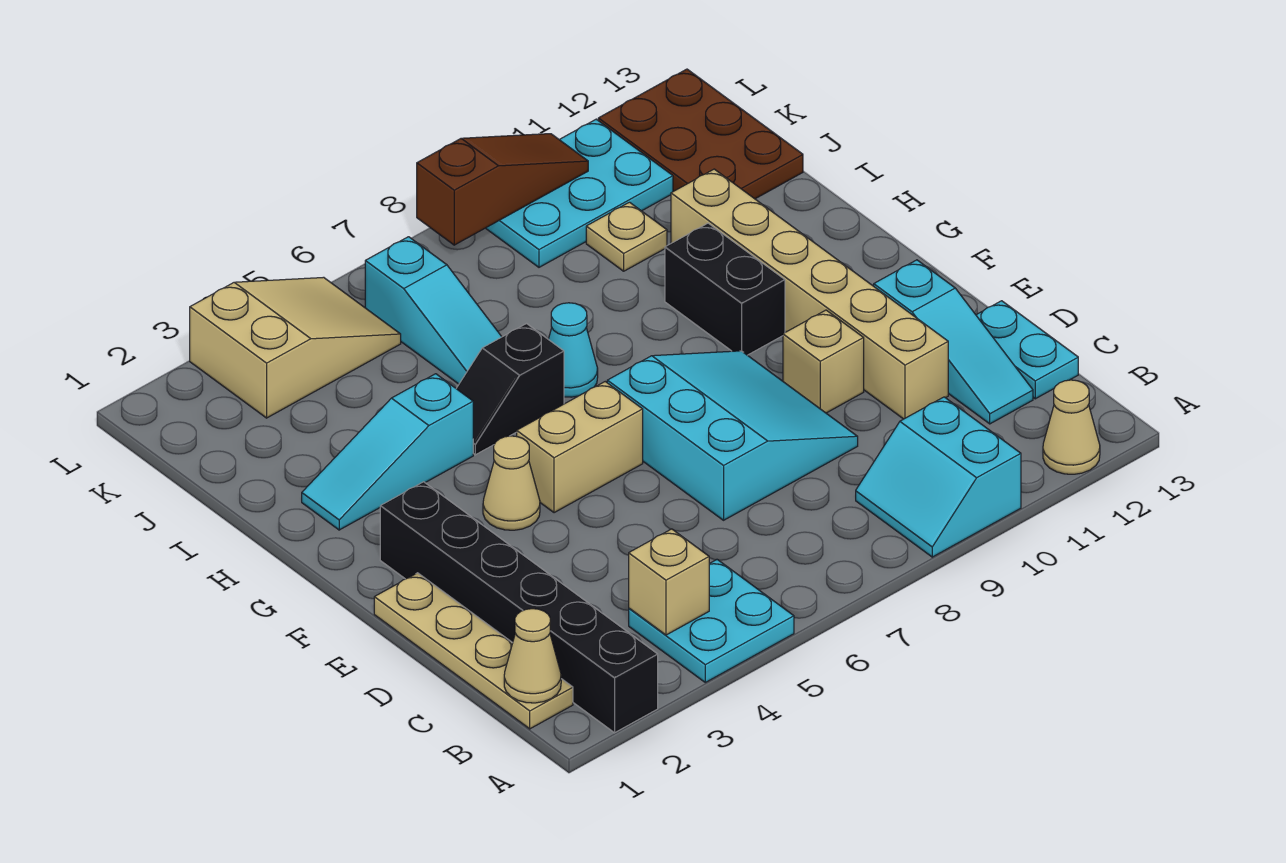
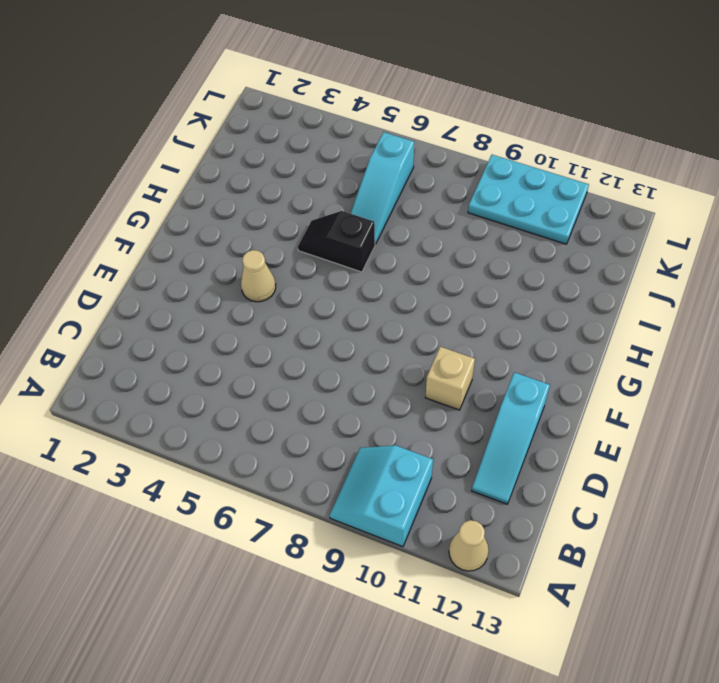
none -> black 1x6 brick [380,482,658,733]
none -> cyan 2x2 plate [629,560,794,682]
none -> tan 1x4 plate [374,573,573,729]

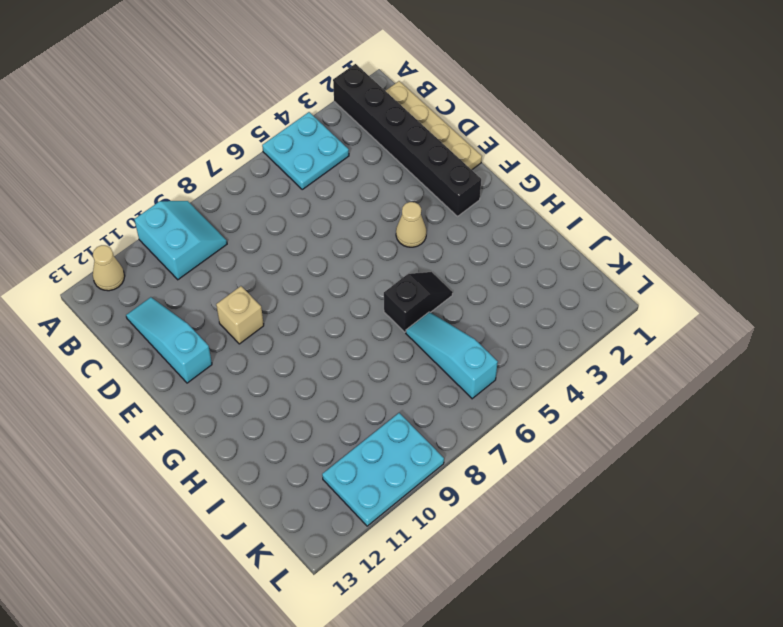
none -> cyan 1x2 plate [976,301,1078,399]
none -> cyan 3x3 slope [607,351,858,520]
none -> tan 1x6 brick [671,169,948,419]

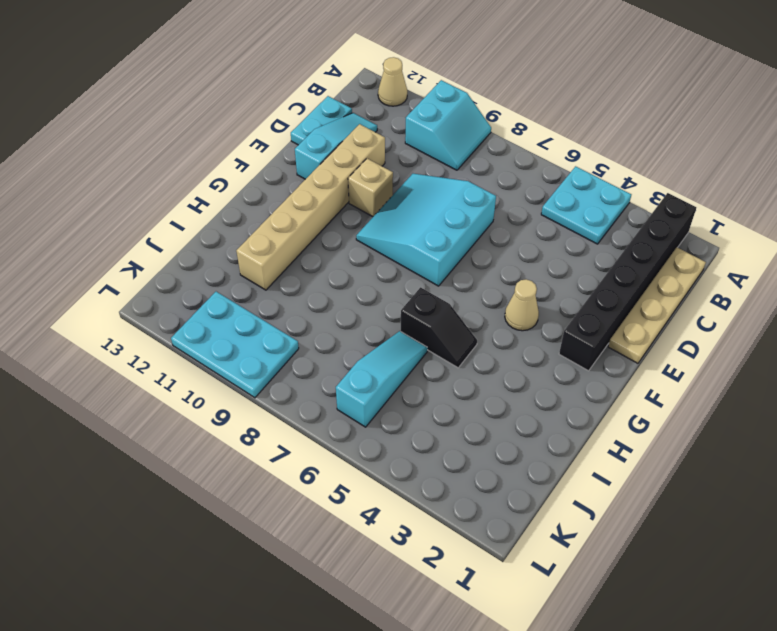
none -> tan 1x2 brick [517,382,643,513]
none -> black 1x2 brick [665,223,785,355]
none -> cyan 1x3 slope [302,374,473,530]

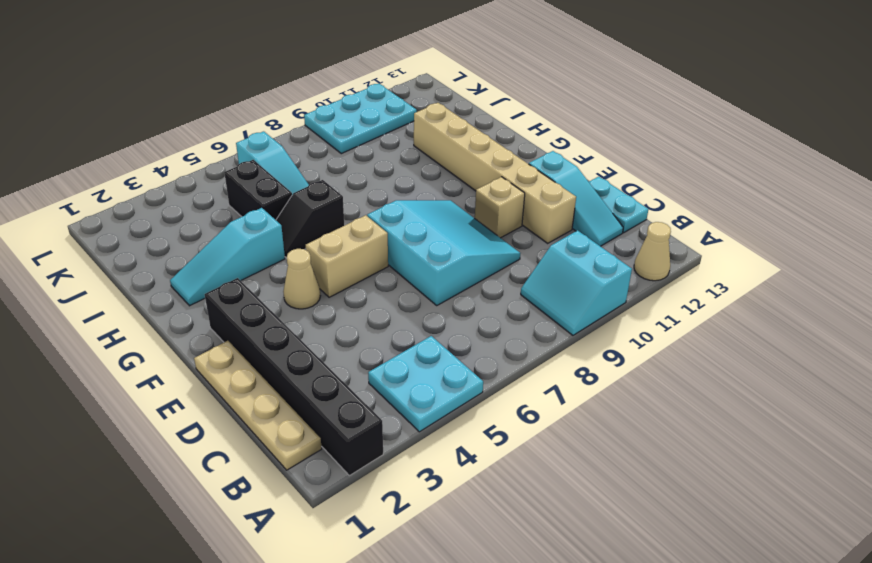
black 1x2 brick [224,160,292,220] -> black 1x2 brick moved to [665,223,785,355]
none -> cyan 1x1 cone [548,303,598,397]
none -> tan 1x1 plate [586,202,667,271]
none -> brown 2x3 plate [598,69,803,199]

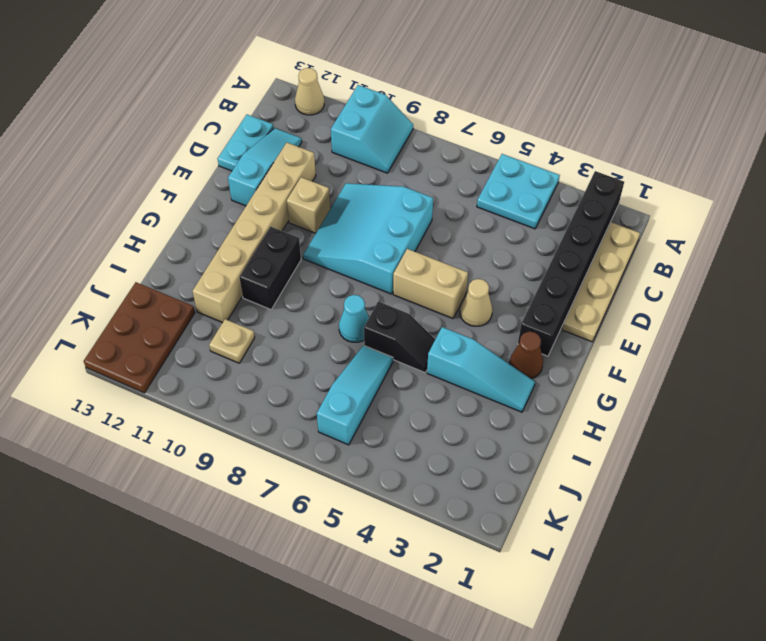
brown 1x1 cone [510,332,543,379] -> none
none -> tan 2x3 slope [190,277,401,418]
none -> cyan 2x3 plate [486,119,673,267]
none -> tan 1x1 cone [504,609,561,703]

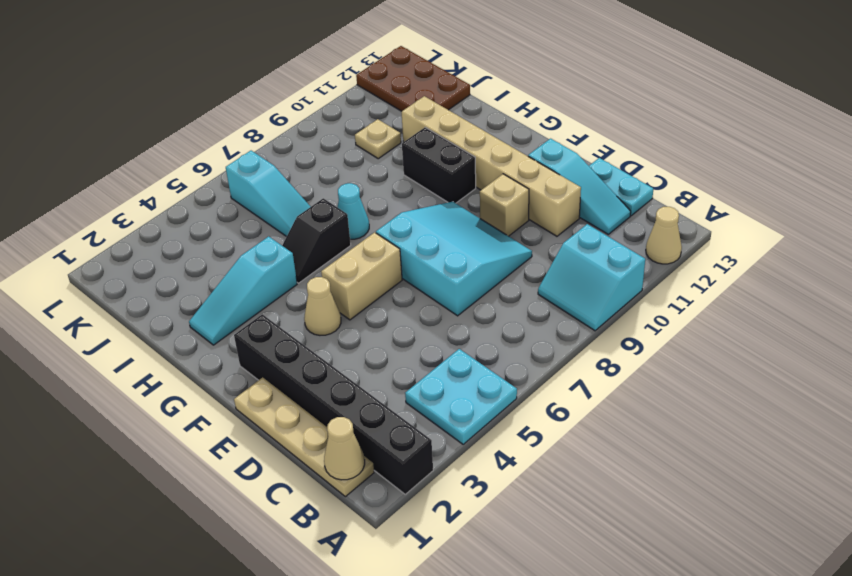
none -> tan 2x3 slope [190,277,401,418]
none -> cyan 2x3 plate [486,119,673,267]
none -> tan 1x1 brick [629,529,709,635]

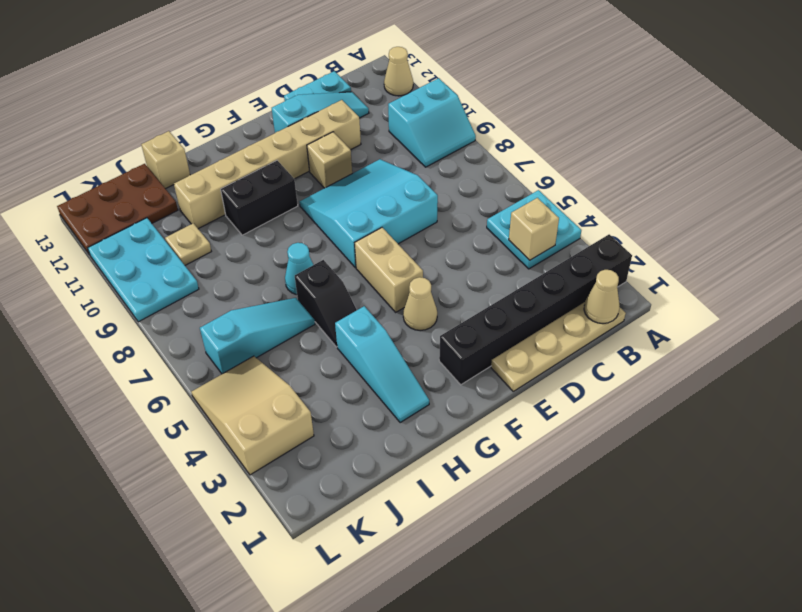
tan 1x1 brick [141,131,190,189] -> none
none -> brown 1x3 slope [417,134,588,245]

